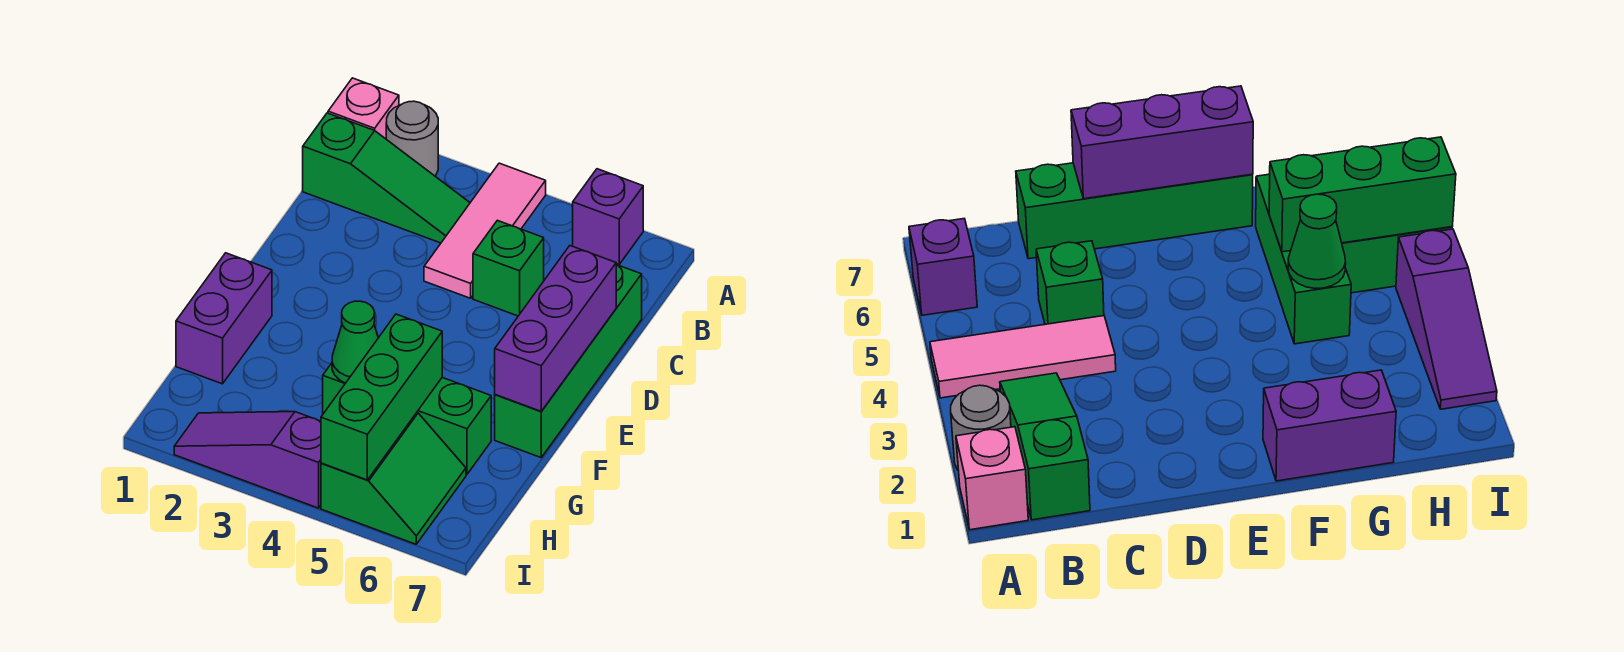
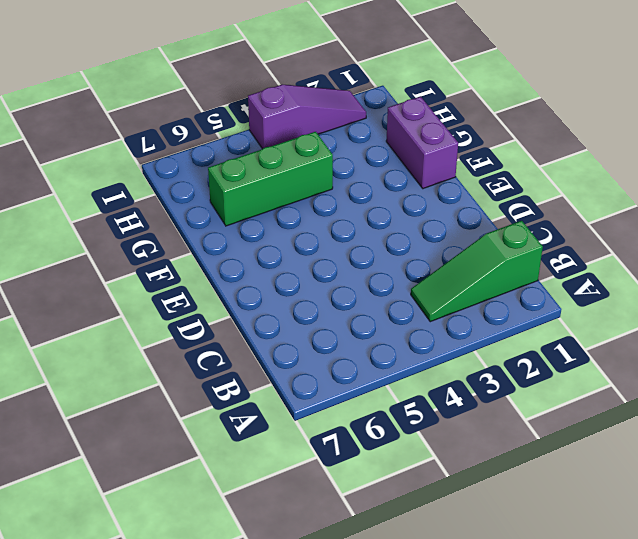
none -> pink 1x1 brick [328,78,399,139]
none -> grey 1x1 round brick [386,101,438,176]
none -> pink 1x3 tile [424,163,546,298]

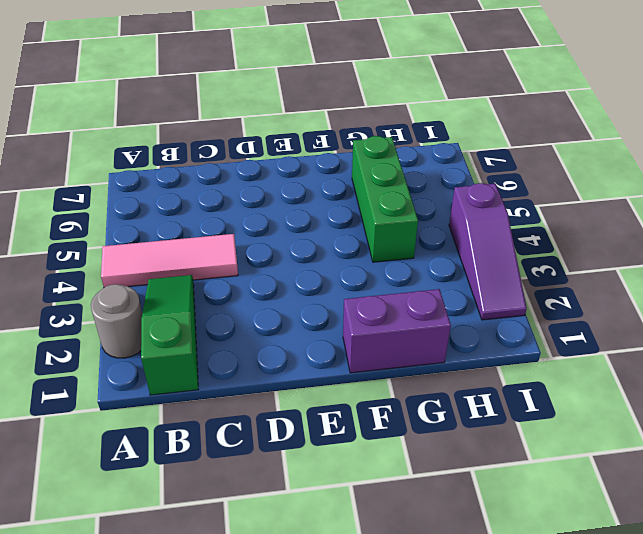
none -> pink 1x1 brick [328,78,399,139]
none -> purple 1x1 brick [573,169,643,265]
none -> green 1x1 brick [473,220,544,316]

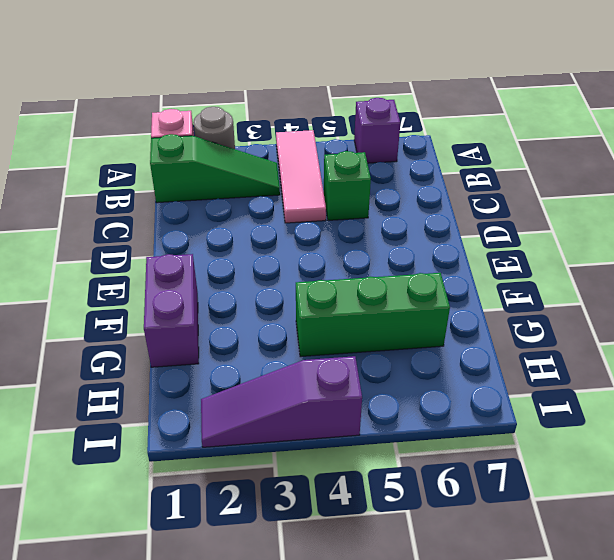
none -> green 1x4 brick [495,265,642,457]
none -> green 2x2 slope [321,413,466,544]
none -> purple 1x3 brick [495,246,616,411]

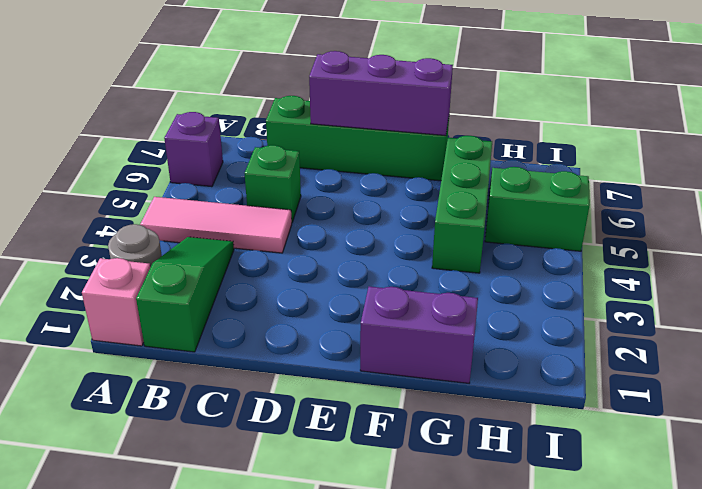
none -> purple 1x3 slope [174,412,321,508]
none -> green 1x1 cone [332,301,378,383]
none -> green 1x3 brick [321,314,442,480]

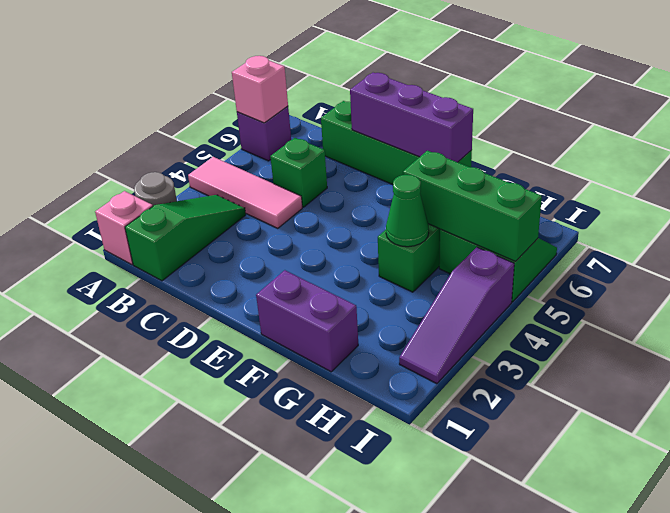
pink 1x1 brick [232,56,288,123] -> none

